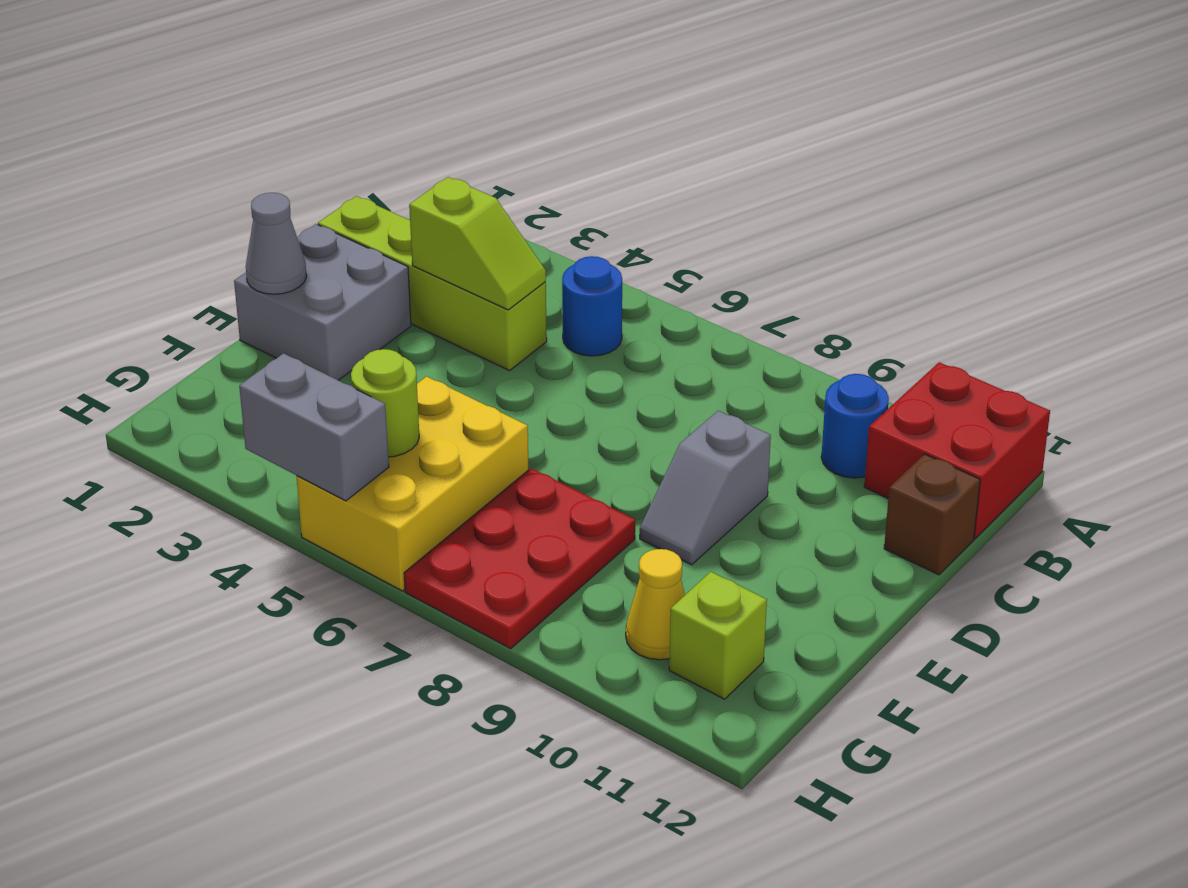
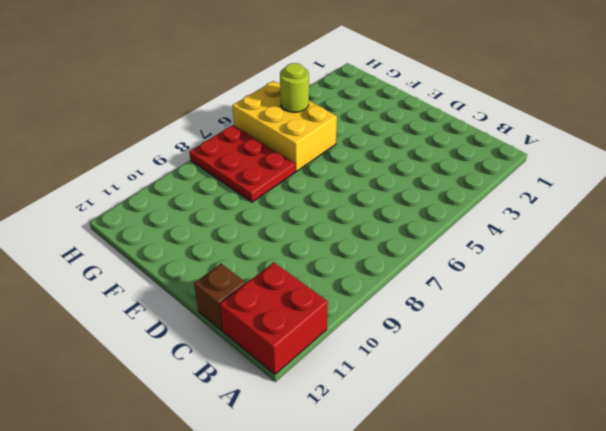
none -> blue 1x1 round brick [562,256,622,356]
none -> blue 1x1 round brick [821,374,889,478]
none -> lime 1x4 brick [318,196,547,371]

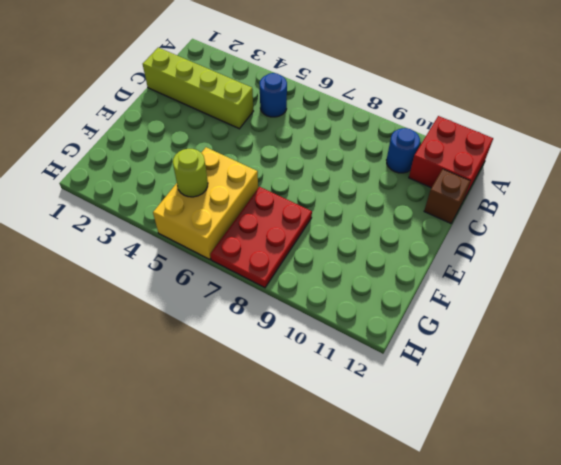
none -> grey 2x2 brick [234,224,411,380]
none -> grey 1x2 slope [640,411,771,565]
none -> yellow 1x1 cone [626,549,685,660]

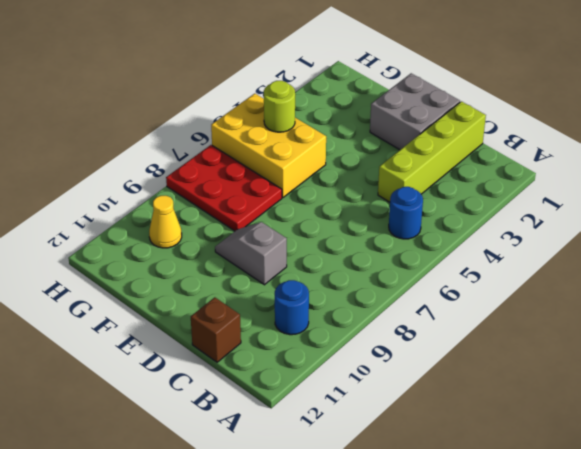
none -> red 2x2 brick [864,362,1050,539]
none -> lime 1x1 brick [669,572,767,699]
none -> lime 1x2 slope [409,177,546,310]

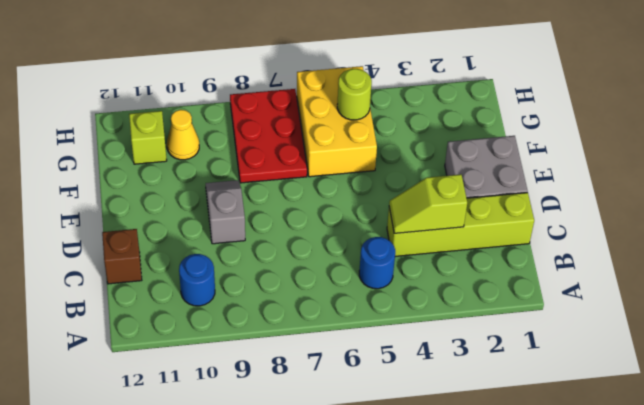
none -> red 2x2 brick [864,362,1050,539]
none -> grey 1x1 cone [246,193,307,294]
none -> grey 1x2 brick [239,354,389,501]

